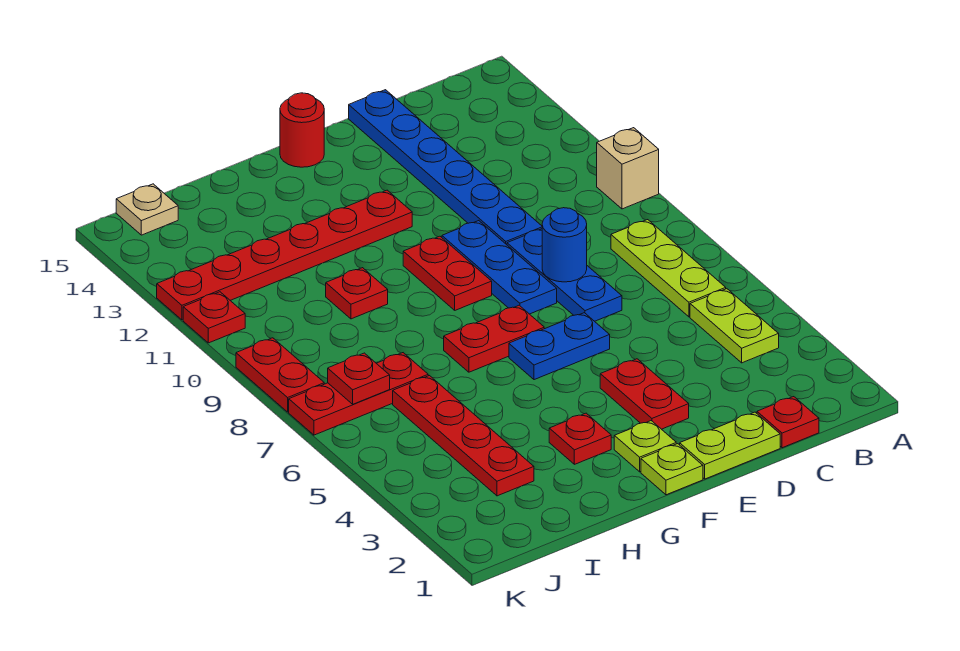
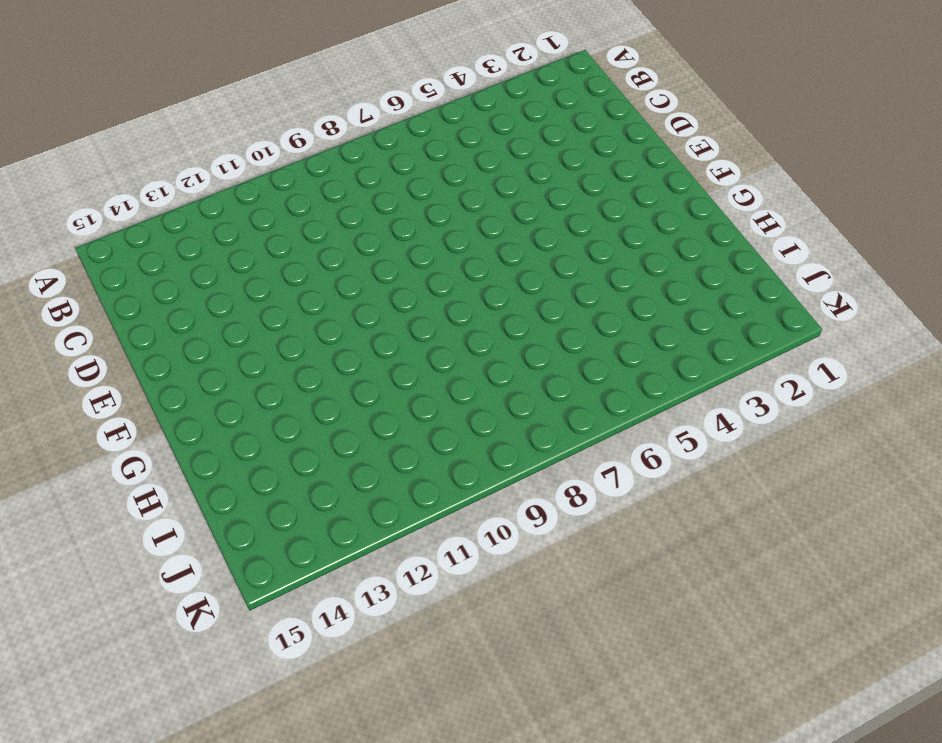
none -> tan 1x1 brick [597,128,659,209]
none -> lime 1x2 plate [690,289,779,363]
none -> lime 1x3 plate [611,220,726,317]

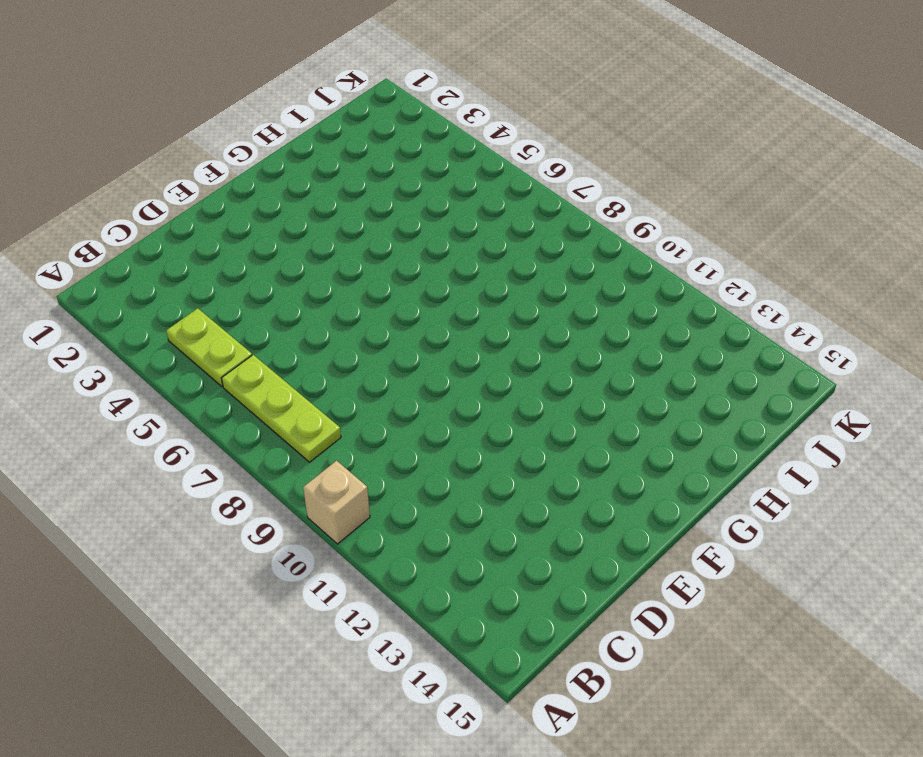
none -> red 1x1 plate [757,397,819,448]
none -> lime 1x2 plate [680,412,780,479]
none -> blue 1x3 plate [507,229,622,321]

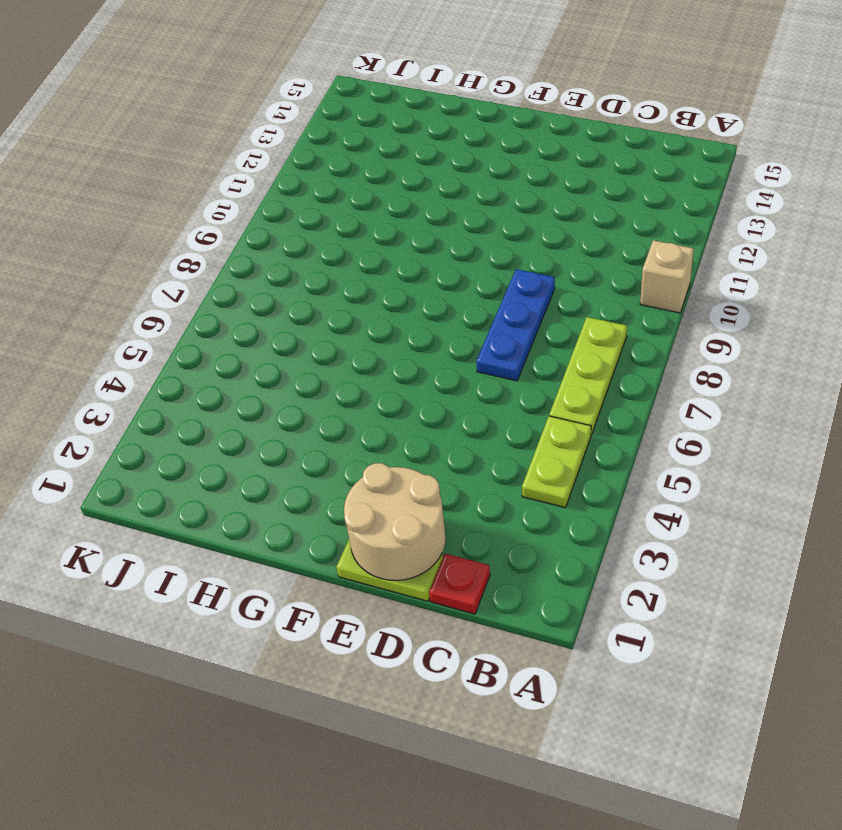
tan 2x2 round brick [344,463,445,580] -> none
none -> blue 1x6 plate [349,90,542,245]
none -> red 1x2 plate [600,359,689,429]
none -> blue 1x2 plate [509,313,610,380]

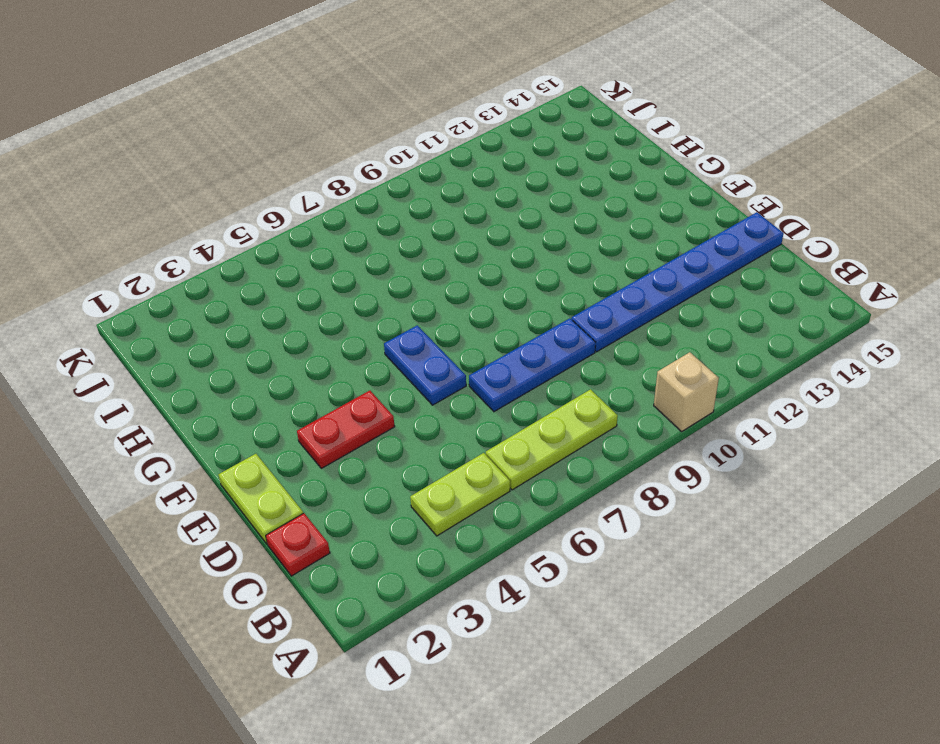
none -> blue 1x3 plate [442,221,557,314]
none -> lime 1x1 plate [641,444,703,495]
none -> lime 1x1 plate [614,421,676,472]

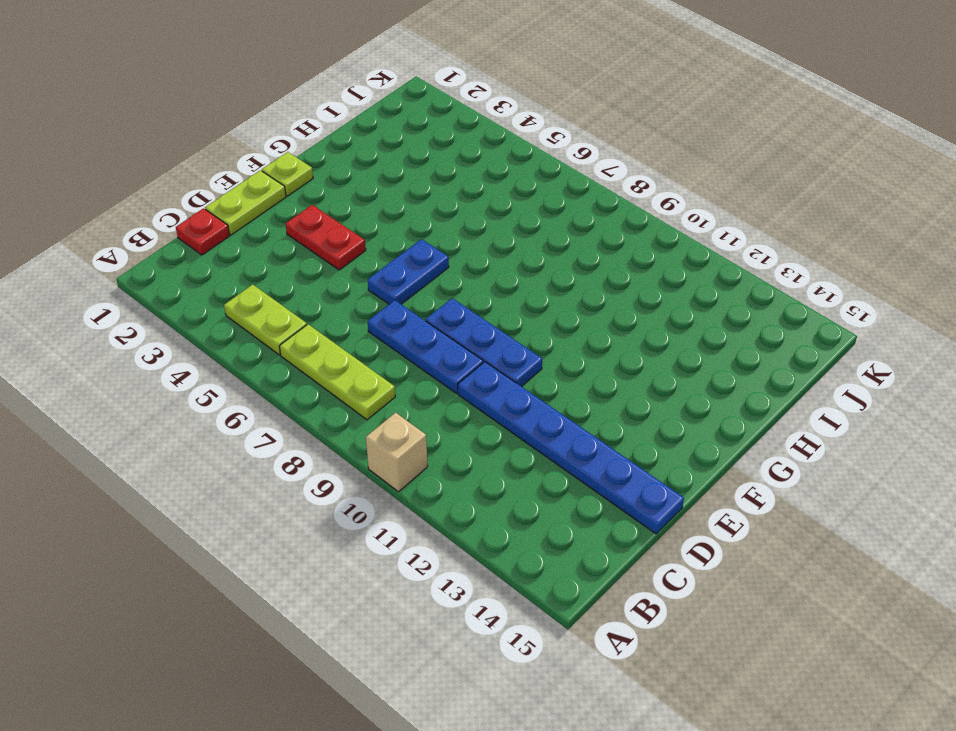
none -> lime 1x1 plate [614,421,676,472]
none -> red 1x2 plate [444,305,544,372]
none -> red 1x2 plate [403,236,492,310]

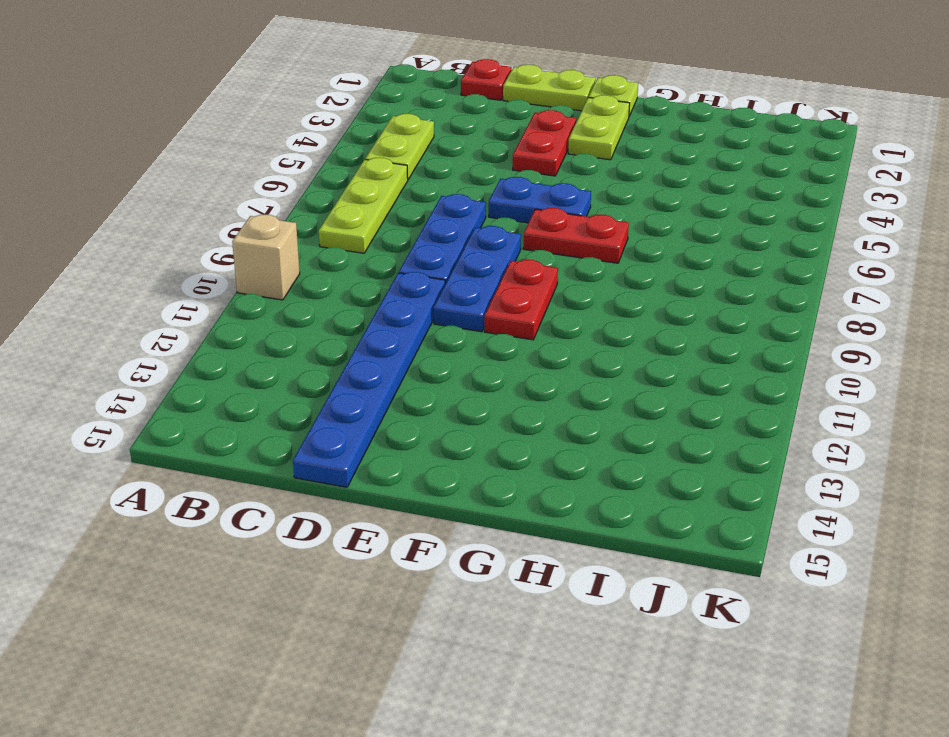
lime 1x2 plate [568,95,630,160] -> lime 1x1 plate [614,421,676,472]
none -> red 1x6 plate [157,190,412,320]
none -> red 1x1 round brick [280,93,324,167]
none -> red 1x1 plate [549,413,611,464]

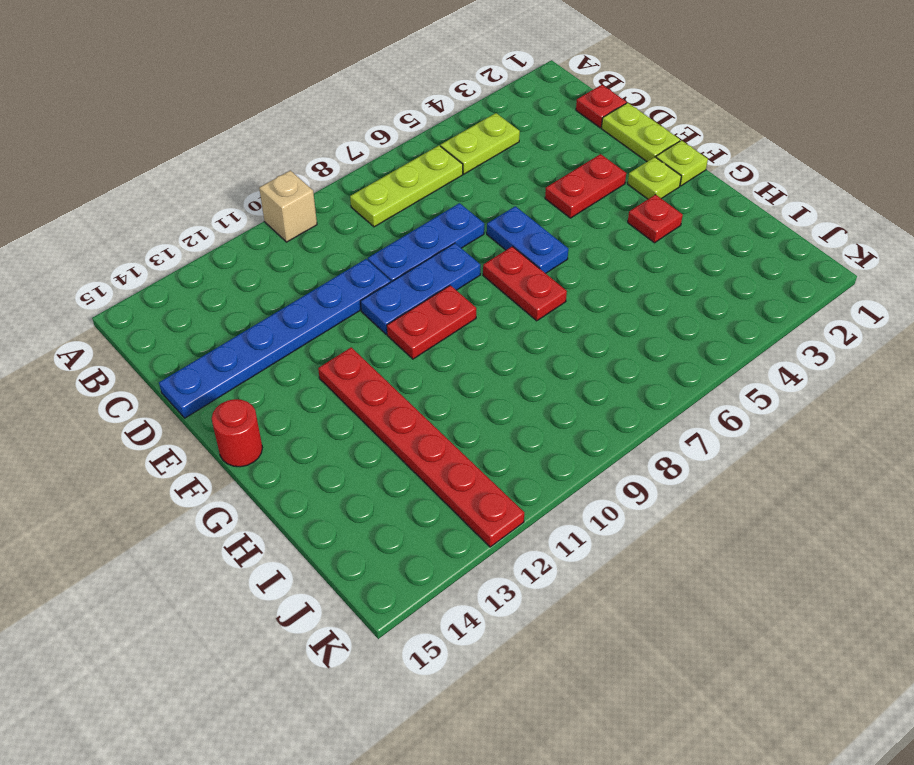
none -> red 1x1 plate [326,268,388,319]
none -> red 1x4 plate [393,376,534,496]
none -> red 1x3 plate [289,353,428,435]

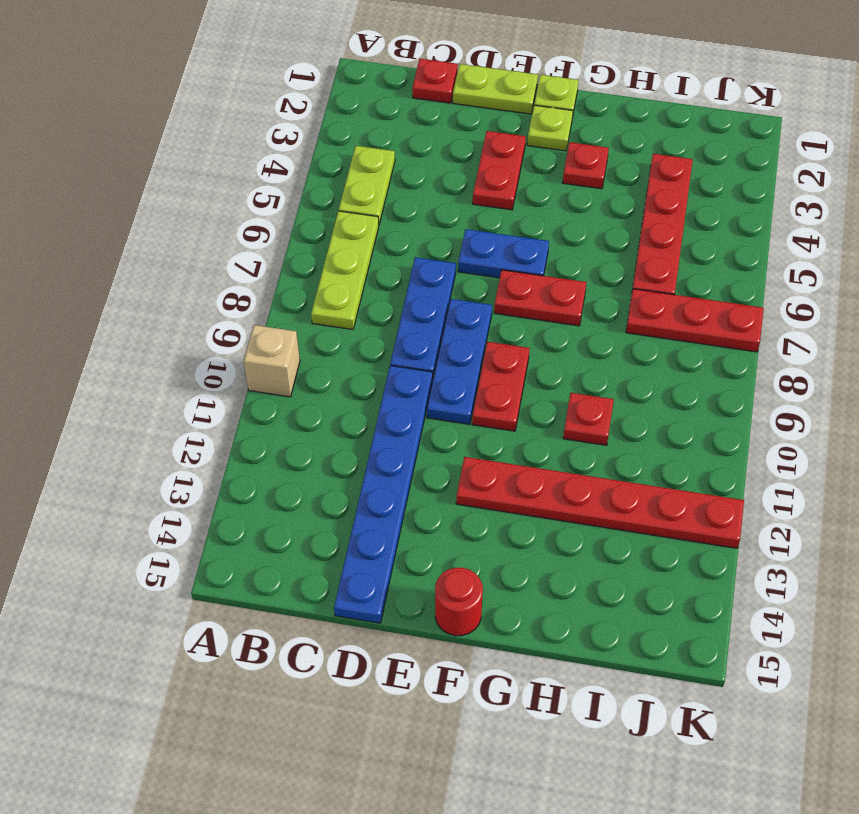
none -> tan 1x1 plate [116,184,178,235]
none -> red 1x2 plate [236,338,324,412]
none -> red 1x1 plate [183,292,245,343]

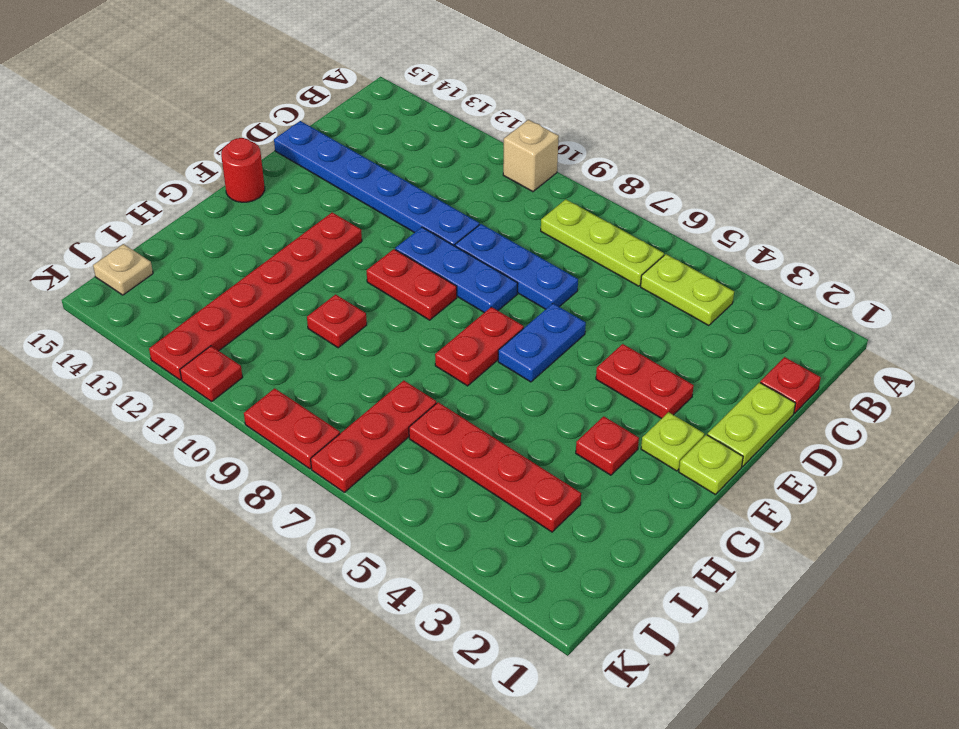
none -> blue 1x1 round brick [542,208,587,282]
none -> red 1x1 plate [328,353,390,404]

